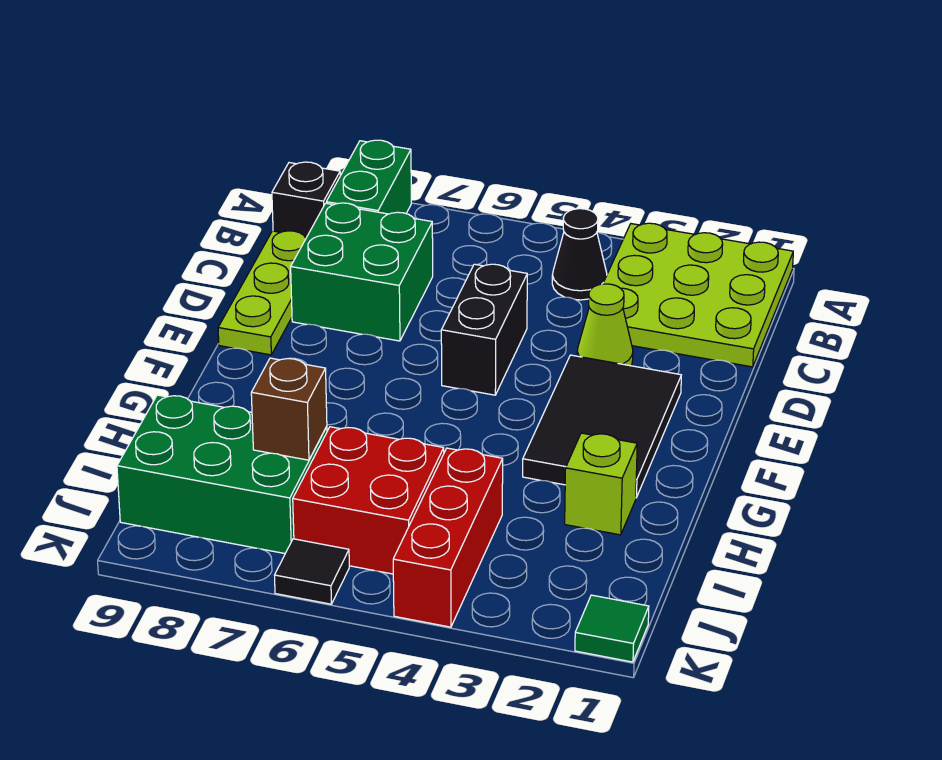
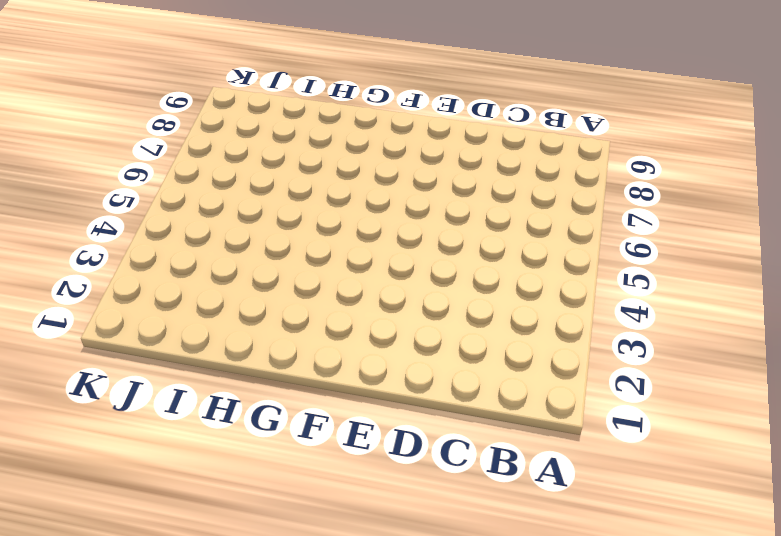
none -> lime 3x3 plate [603,223,793,367]
none -> green 1x2 brick [326,140,411,214]
none -> black 1x1 cone [552,209,607,300]

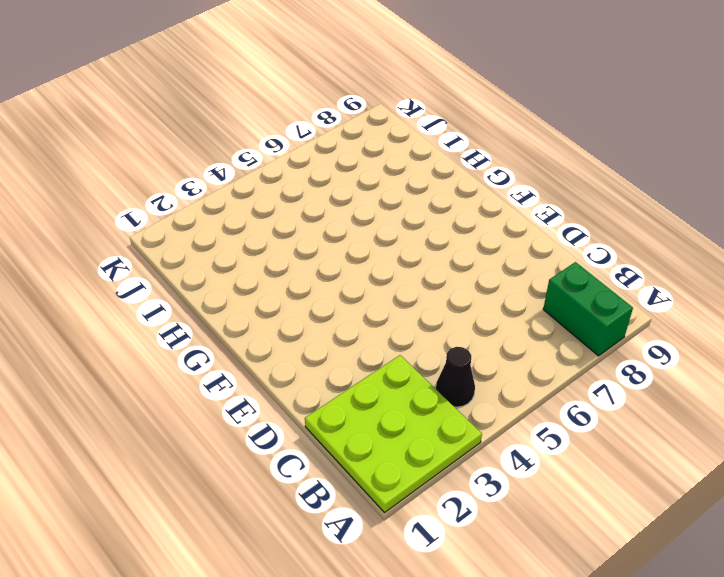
none -> black 1x1 brick [272,162,340,237]
none -> green 2x2 brick [291,203,433,341]
none -> lime 1x3 plate [218,231,307,355]

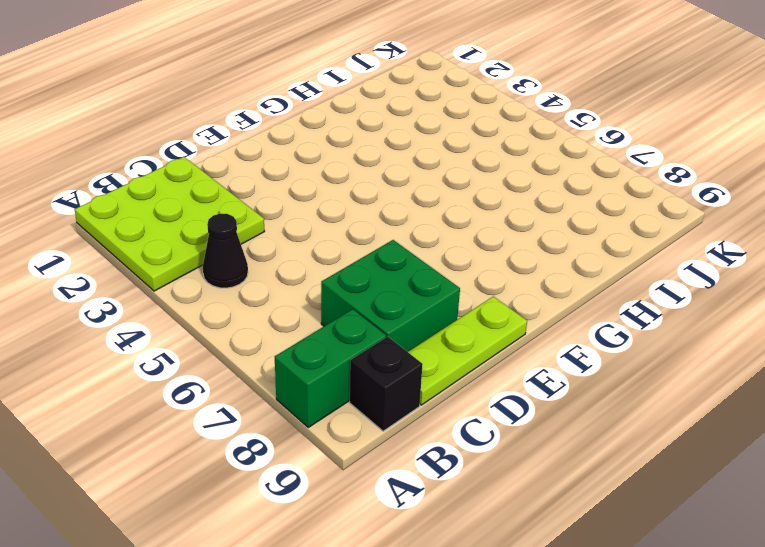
none -> lime 1x1 cone [577,284,633,366]
none -> black 1x2 brick [441,264,527,395]
none -> black 2x3 tile [523,355,681,498]

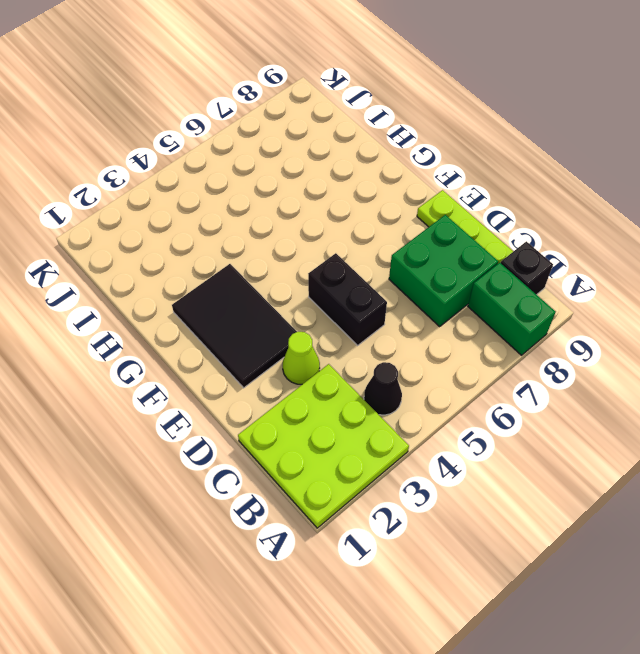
none -> lime 1x1 brick [565,433,637,535]
none -> red 1x3 brick [393,448,503,627]
none -> red 2x2 brick [293,427,444,574]

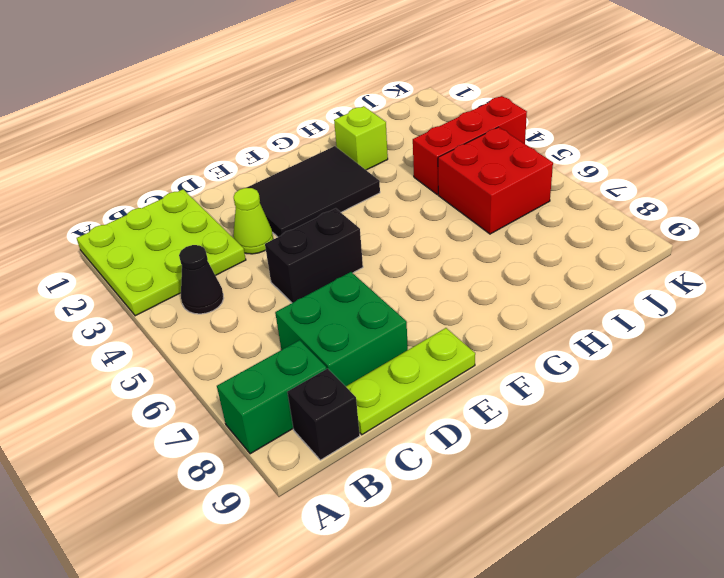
none -> green 2x3 brick [117,395,327,554]
none -> green 1x1 tile [575,595,649,662]
none -> black 1x1 tile [275,539,349,604]

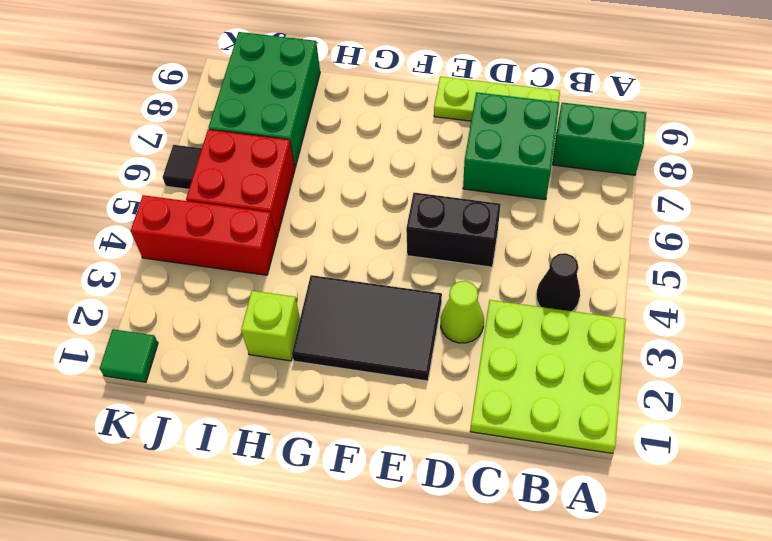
none -> black 1x1 brick [272,162,340,237]
none -> brown 1x1 brick [251,358,327,460]

